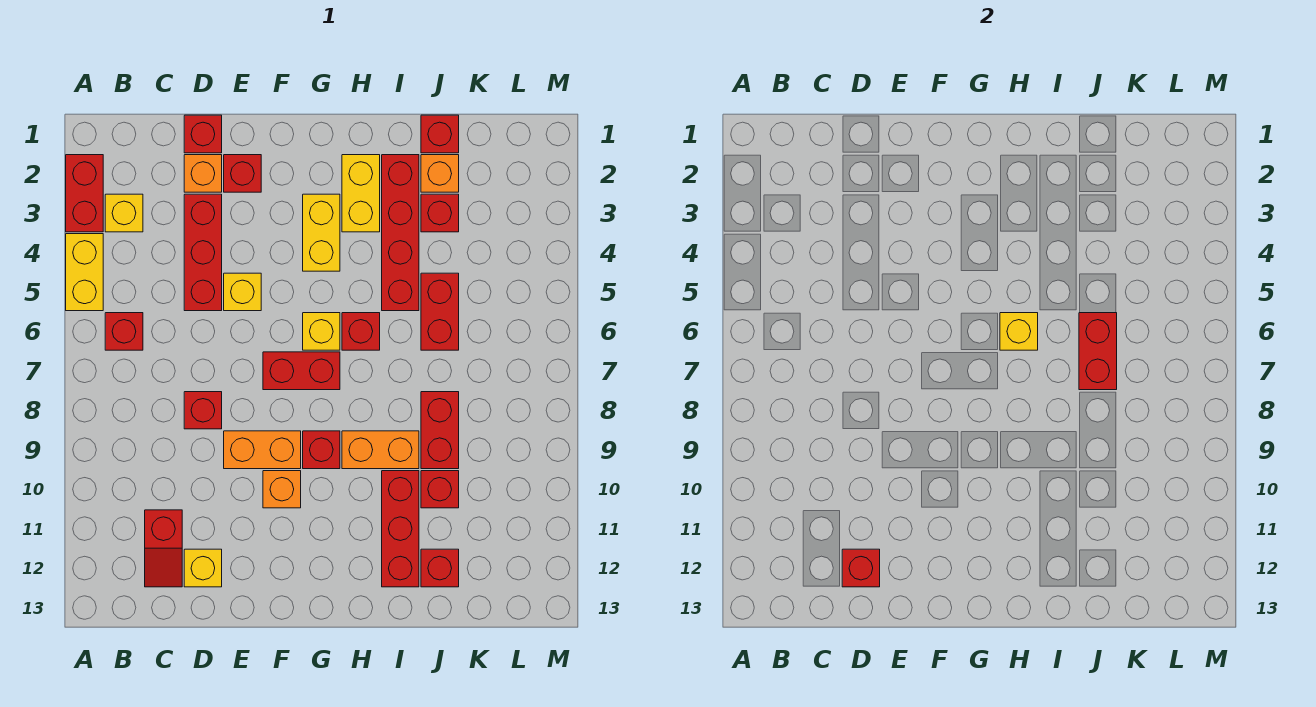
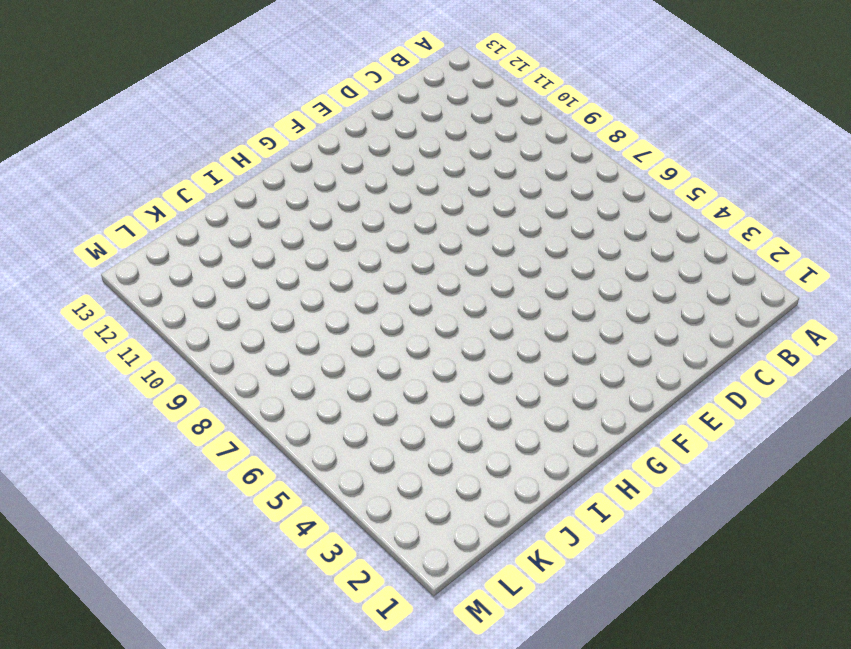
none -> red 1x2 brick [66,155,103,232]
none -> yellow 1x2 brick [66,234,103,311]
none -> yellow 1x1 brick [105,194,143,232]
none -> red 1x1 brick [105,313,143,350]

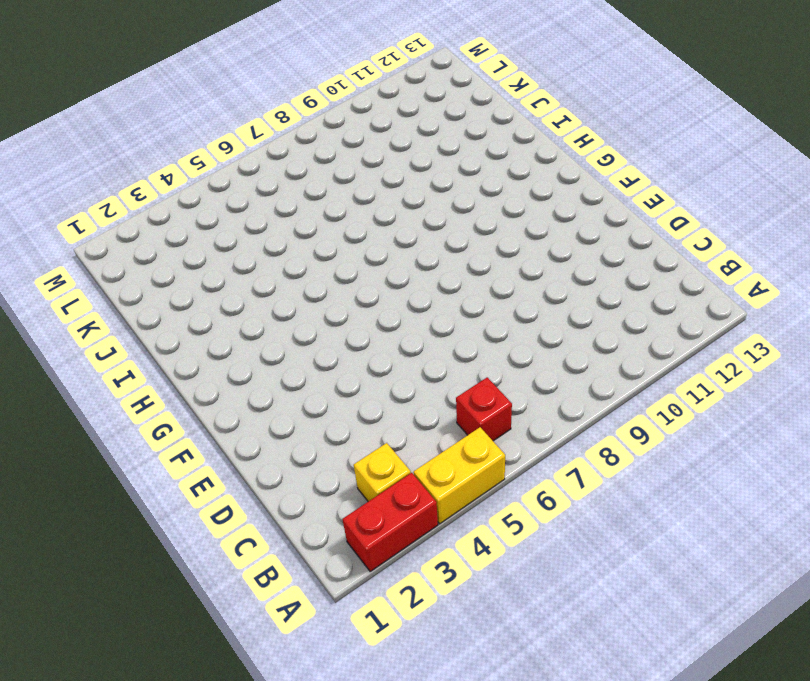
none -> red 1x2 slope [145,510,182,587]
none -> red 1x1 brick [184,115,222,153]
none -> orange 1x1 brick [184,155,222,192]
none -> red 1x3 brick [184,194,222,311]

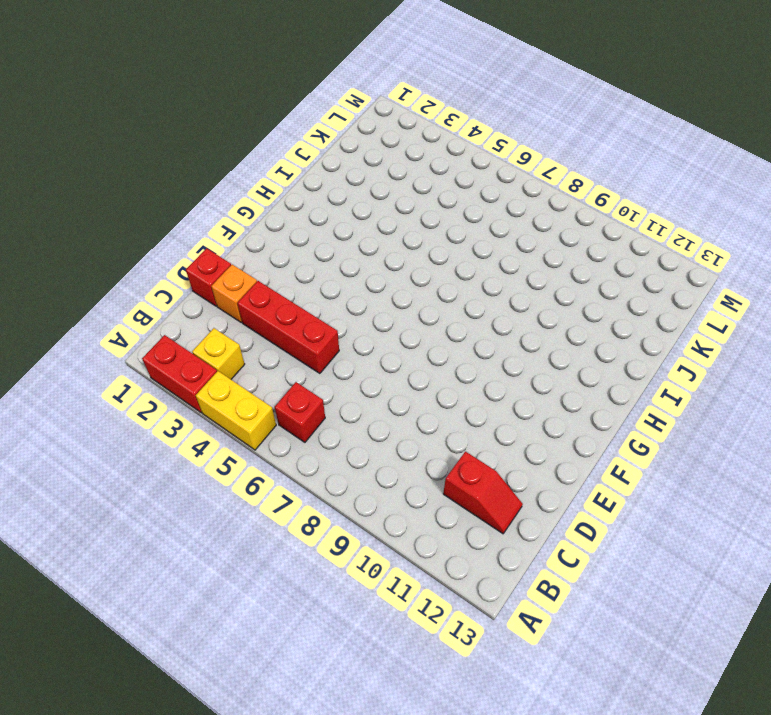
none -> red 1x1 brick [184,392,222,429]
none -> yellow 1x1 brick [184,549,222,587]
none -> red 1x1 brick [224,155,261,192]
none -> yellow 1x1 brick [224,273,261,311]

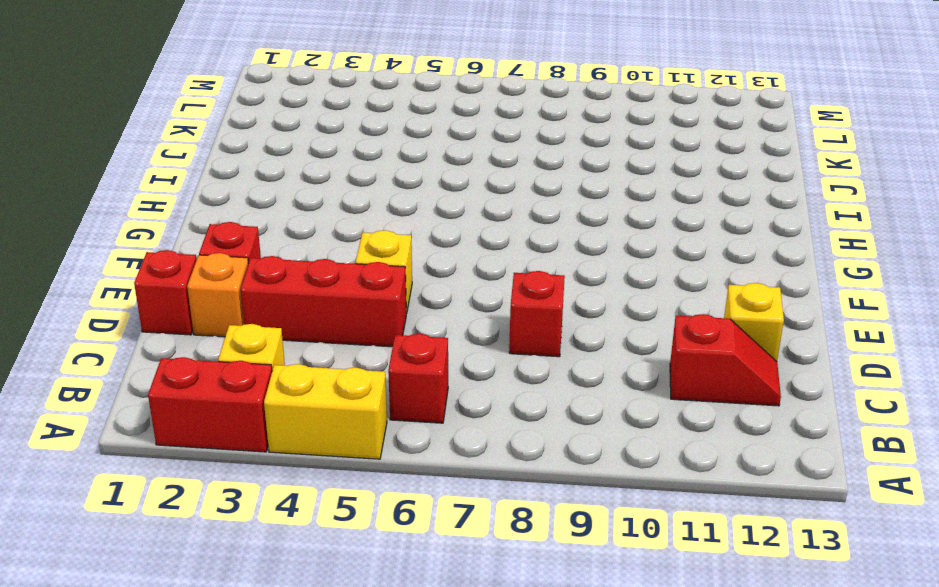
none -> orange 1x2 brick [224,431,301,469]
none -> red 1x2 brick [263,352,340,390]
none -> orange 1x1 brick [263,471,301,508]
none -> yellow 1x2 brick [303,194,340,271]

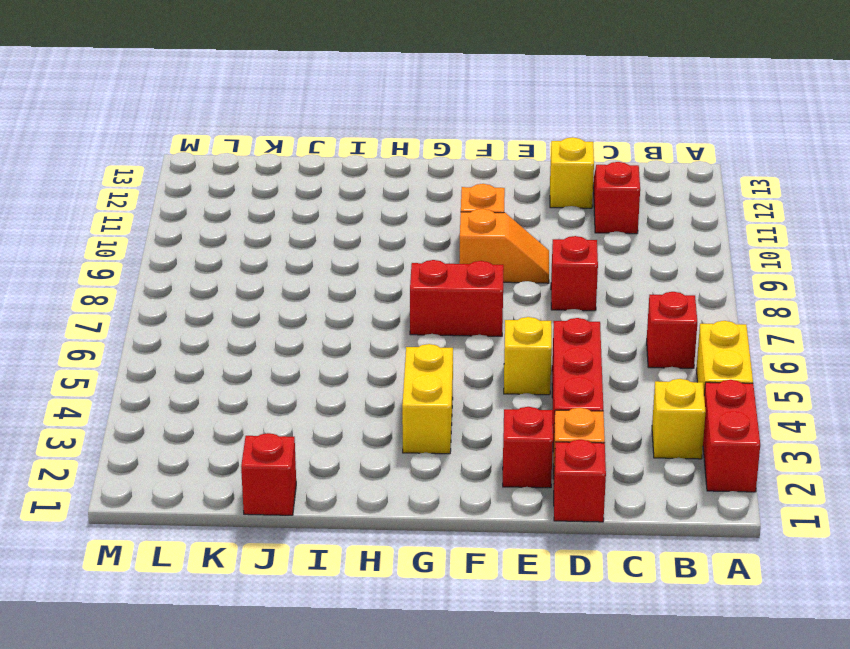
orange 1x2 slope [459,209,549,283] -> orange 1x2 brick [224,431,301,469]
none -> yellow 1x1 brick [303,313,340,350]
none -> red 1x1 brick [303,431,340,469]
none -> yellow 1x2 brick [342,155,380,232]
none -> red 1x1 brick [342,313,380,350]

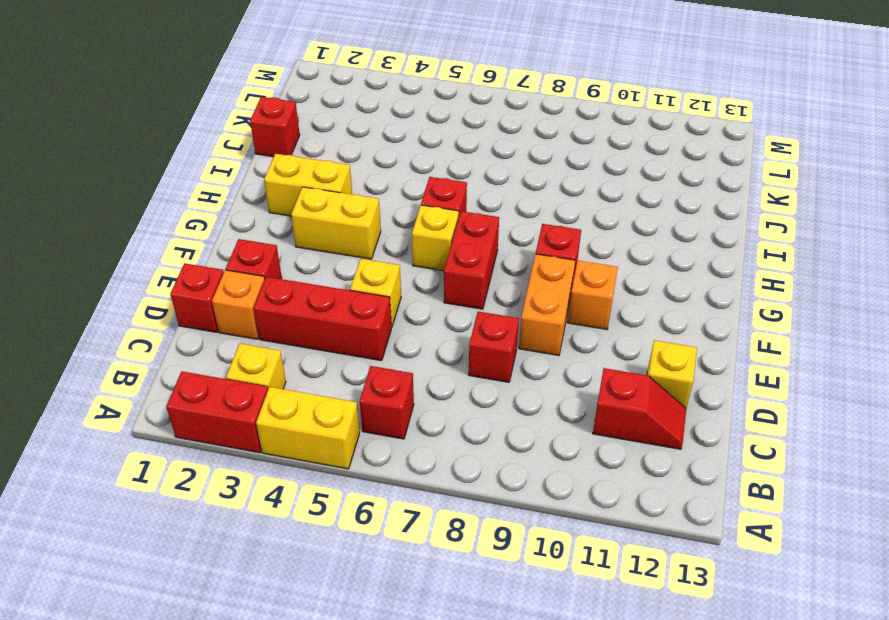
none -> orange 1x2 brick [342,431,419,469]
none -> red 1x4 brick [382,155,419,311]
none -> red 1x3 brick [382,471,419,587]
none -> orange 1x1 brick [421,155,459,192]

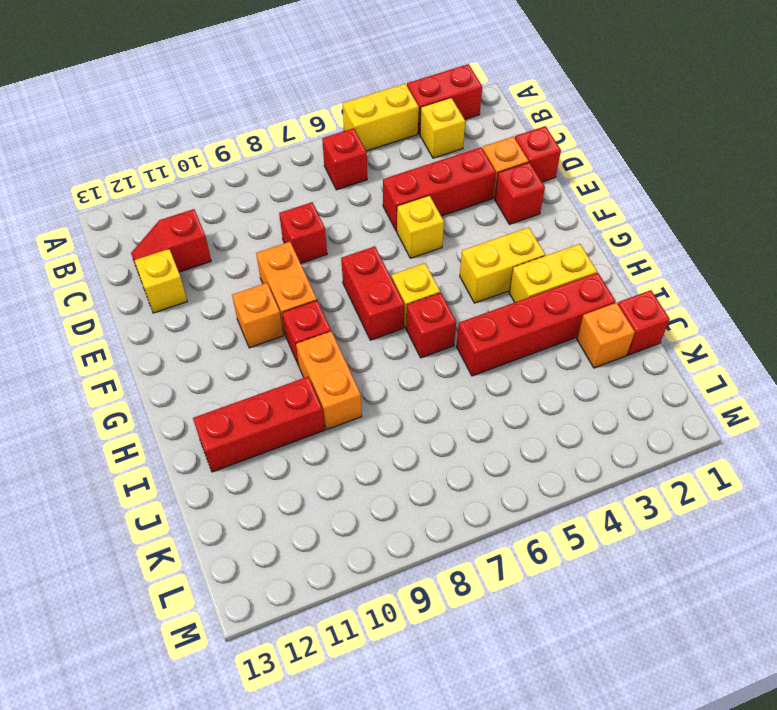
none -> red 1x1 brick [421,194,459,232]
none -> red 1x2 brick [421,273,459,350]
none -> red 1x2 brick [421,392,459,469]
none -> red 1x1 brick [421,471,459,508]

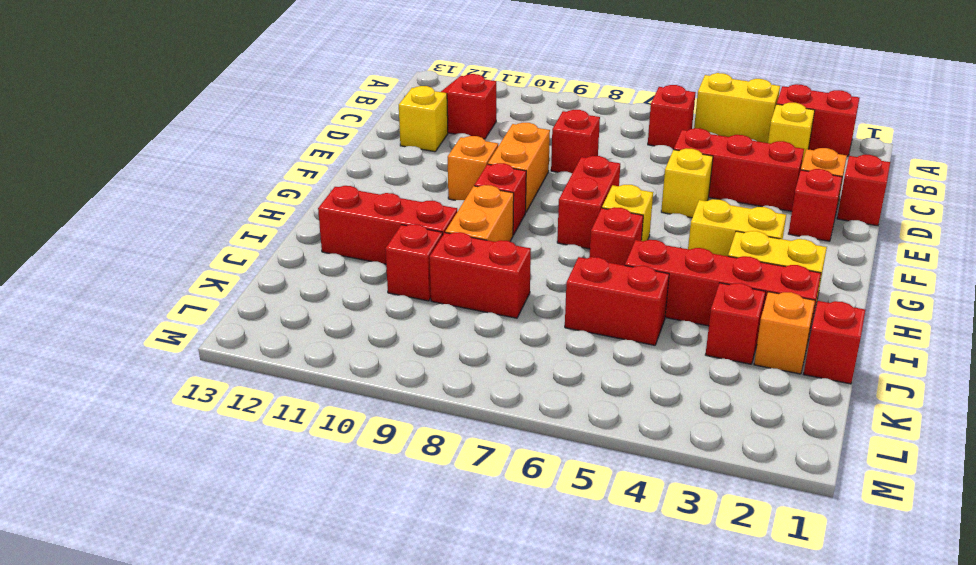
none -> red 1x1 brick [421,549,459,587]
none -> red 1x1 brick [842,549,880,587]
none -> yellow 1x1 brick [1000,313,1038,350]
none -> red 1x2 brick [1079,313,1117,390]

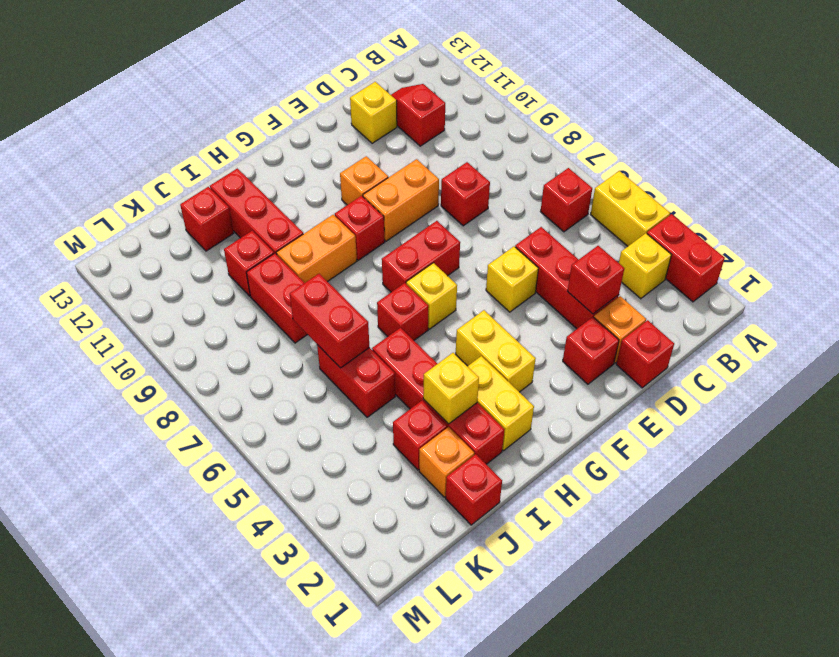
red 1x1 brick [568,246,624,314] -> red 1x1 brick moved to [842,549,880,587]
yellow 1x1 brick [423,353,479,424] -> yellow 1x1 brick moved to [1000,313,1038,350]

